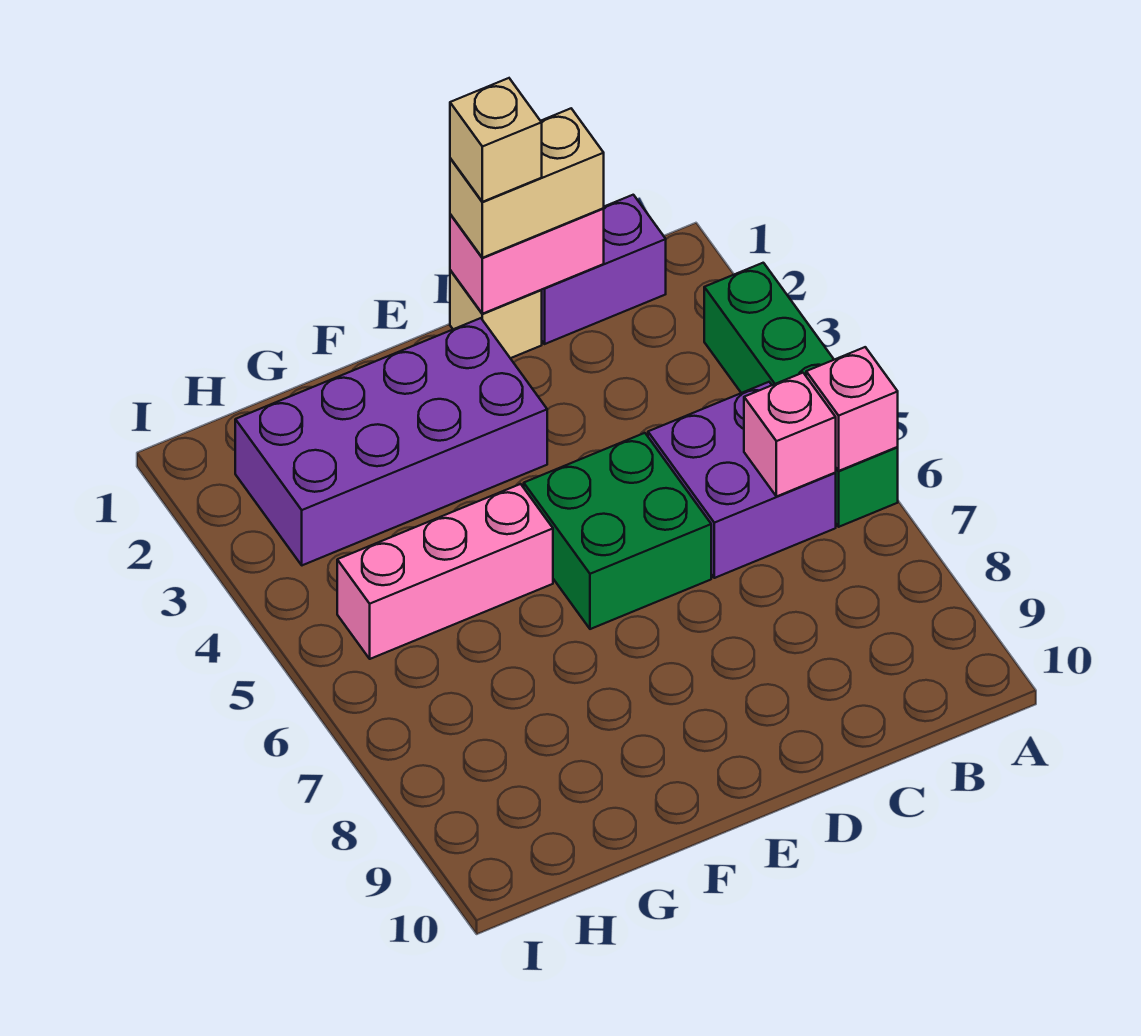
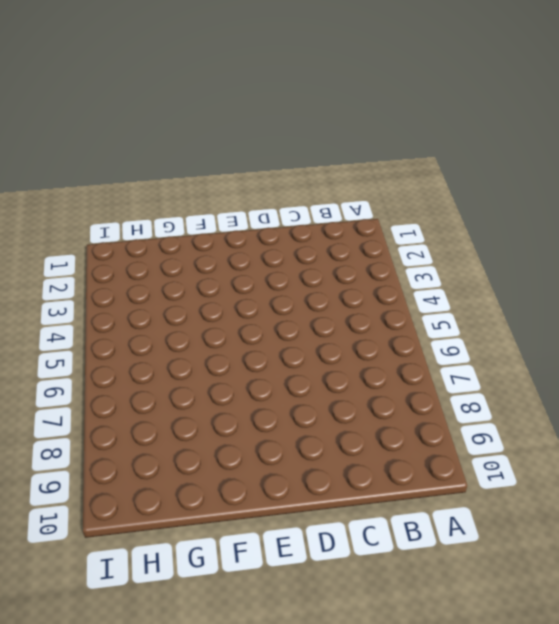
none -> green 1x4 brick [704,263,898,527]
none -> purple 1x2 brick [542,195,666,344]
none -> purple 2x2 brick [648,382,836,578]

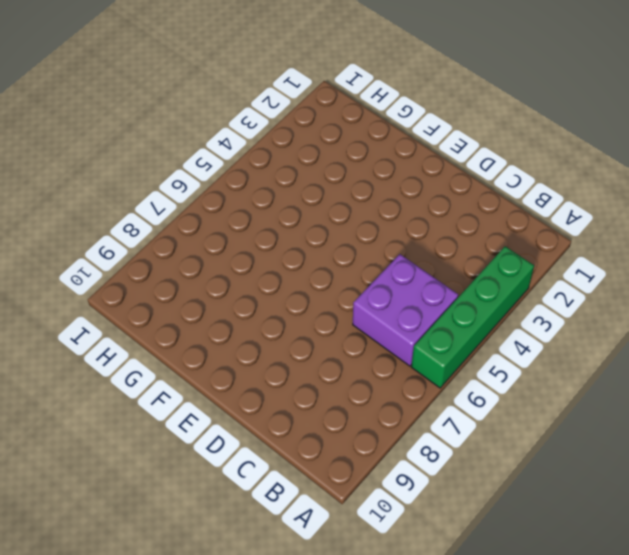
none -> purple 1x2 brick [542,195,666,344]
none -> tan 1x1 brick [450,270,542,358]
none -> green 2x2 brick [524,433,711,629]

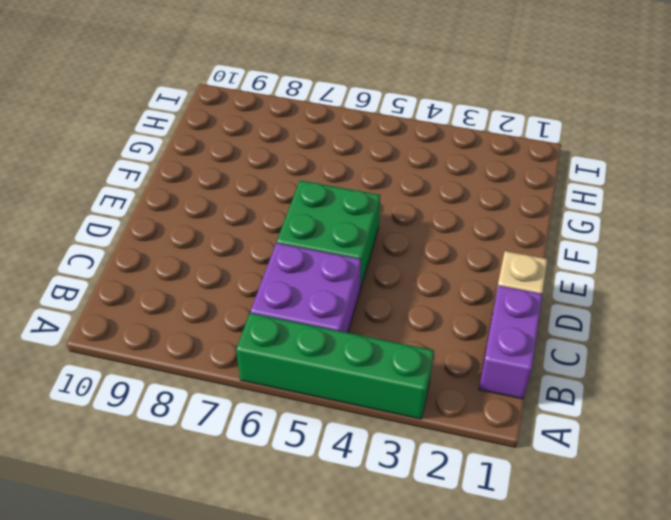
none -> purple 2x4 brick [235,318,547,565]
none -> pink 1x3 brick [337,484,553,659]
none -> pink 1x1 brick [806,347,898,471]

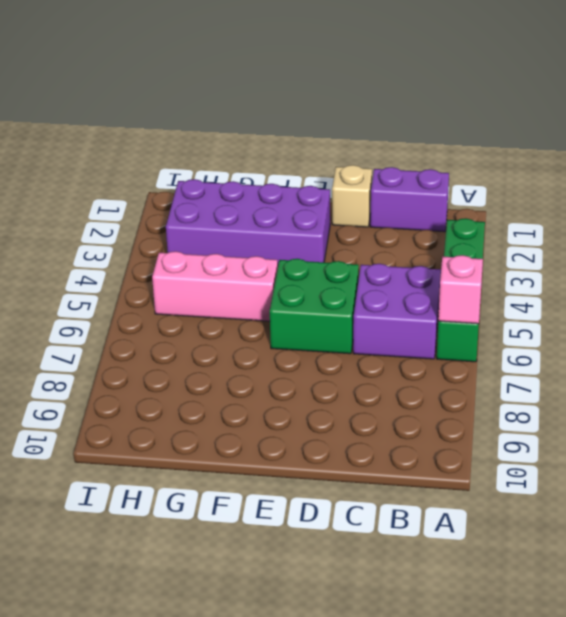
none -> pink 1x1 brick [744,373,836,497]
none -> pink 1x2 brick [450,208,604,314]
none -> tan 1x2 brick [450,109,604,258]

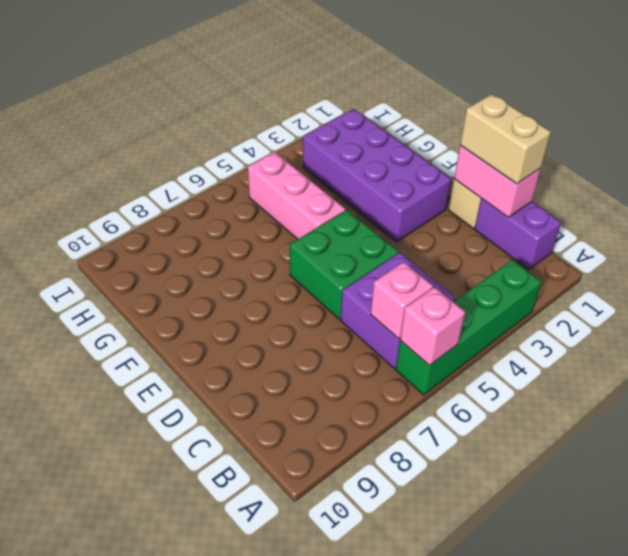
none -> tan 1x1 brick [450,78,542,202]

